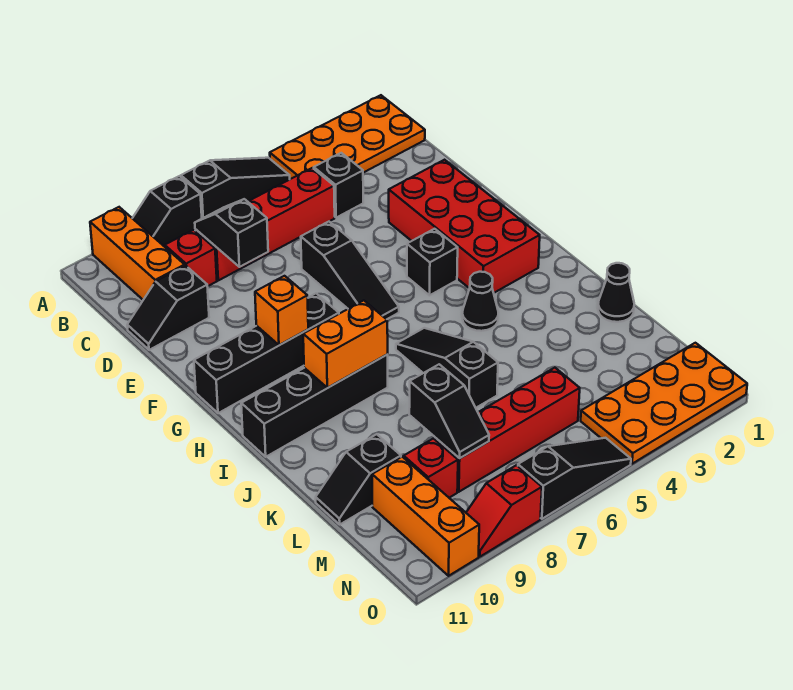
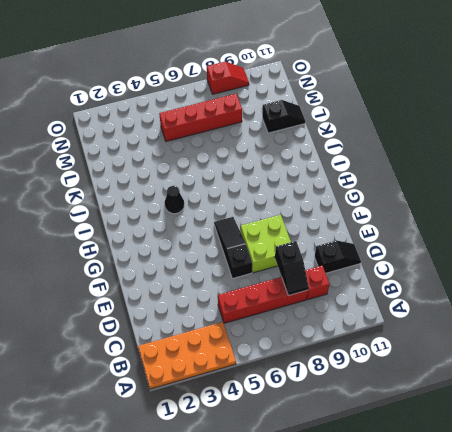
lime 2x2 brick [241,215,291,273] -> none
none -> black 1x3 slope [181,158,290,218]
none -> black 1x2 slope [132,176,202,247]
none -> orange 1x3 brick [90,207,185,300]

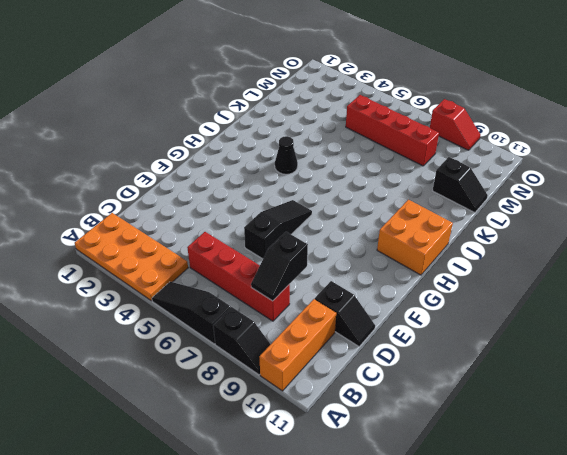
orange 2x2 brick [377,200,453,275] -> black 1x4 brick [241,355,388,457]
none -> black 1x1 brick [314,153,363,218]
none -> red 1x1 brick [165,230,217,286]
none -> red 2x4 brick [389,160,540,293]

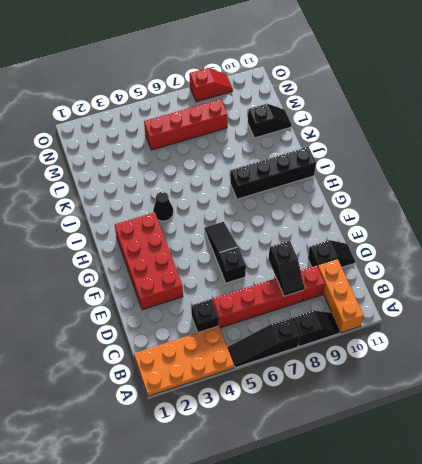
none -> black 1x1 brick [407,229,458,295]
none -> black 1x4 brick [194,293,339,413]
none -> black 1x3 slope [396,328,498,408]

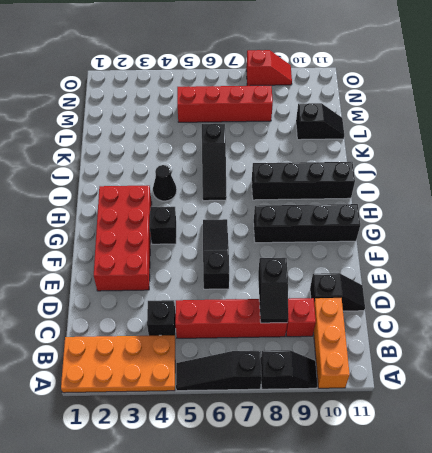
none -> black 1x1 cone [598,263,634,322]
none -> red 1x1 brick [404,438,458,498]
none -> orange 1x3 brick [372,457,479,576]

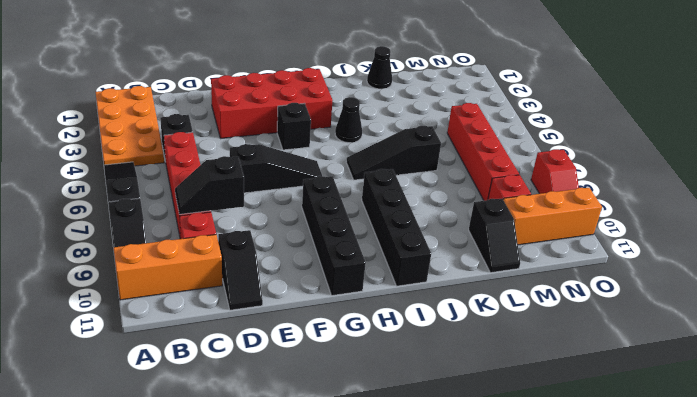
none -> orange 2x4 plate [581,343,747,464]
none -> black 1x3 slope [518,438,631,519]
none -> orange 1x1 brick [255,276,308,345]

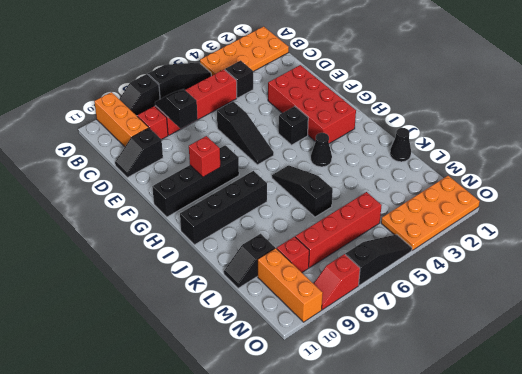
red 1x1 brick [189,136,220,177] -> orange 1x1 brick [255,276,308,345]
none -> orange 1x2 brick [303,300,388,388]
none -> black 1x2 slope [409,364,489,458]

